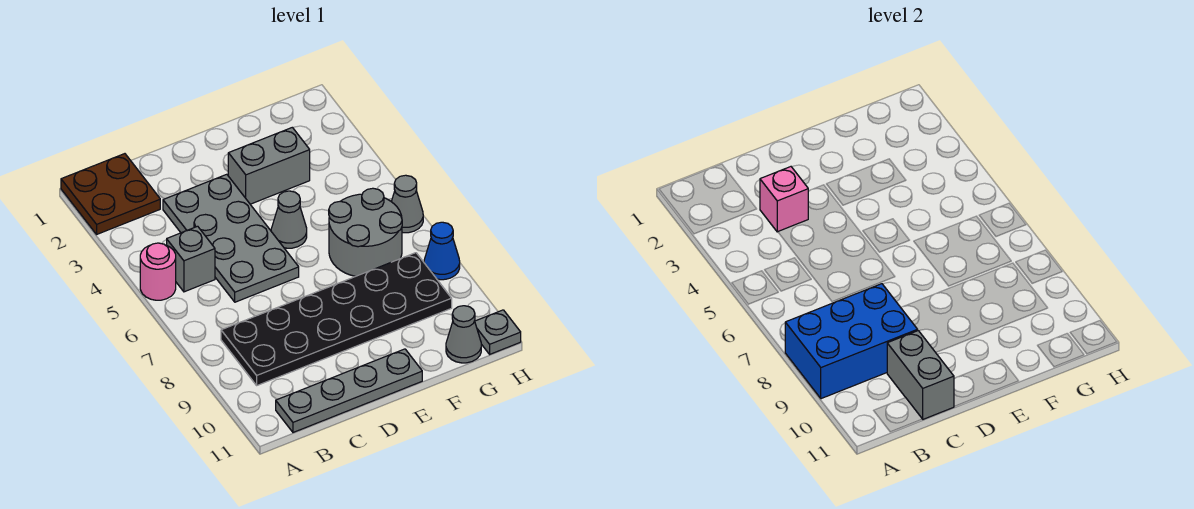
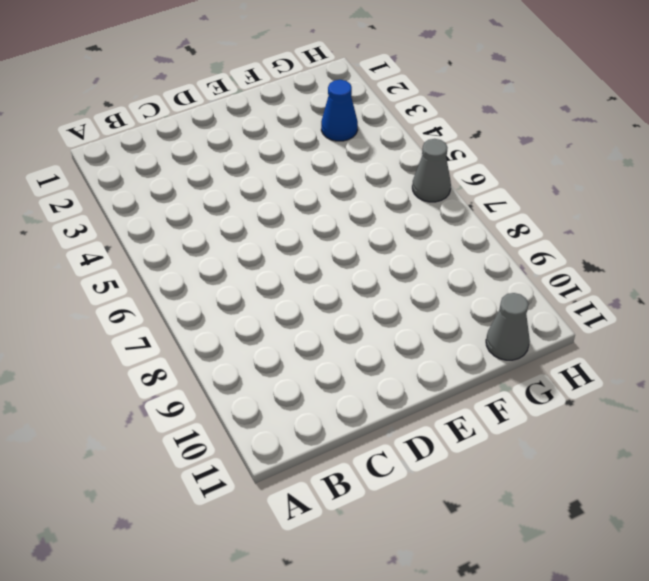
blue 1x1 cone [321,80,358,141] -> blue 1x1 cone moved to [424,222,460,280]
none -> brown 2x2 plate [61,154,160,234]
none -> pink 1x1 round brick [140,243,176,300]
none -> grey 1x1 brick [167,226,215,292]

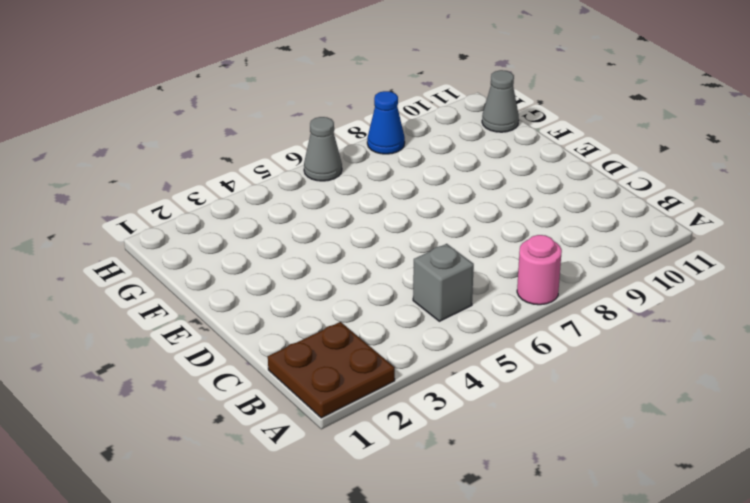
pink 1x1 round brick [517,235,562,305] -> pink 1x1 round brick moved to [140,243,176,300]
none -> black 2x6 plate [221,253,452,385]
none -> grey 1x4 plate [276,349,422,432]
none -> grey 2x4 plate [163,174,299,302]

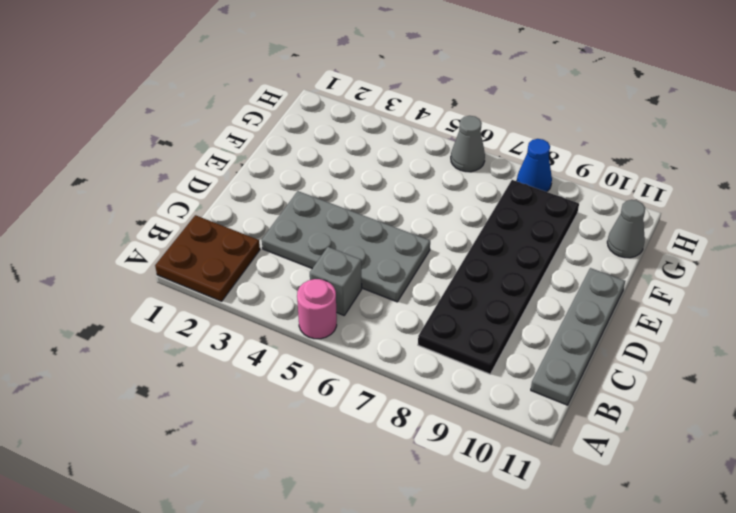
none -> grey 1x2 brick [228,127,310,204]
none -> grey 1x1 cone [271,191,307,248]
none -> grey 2x2 round brick [329,188,402,276]

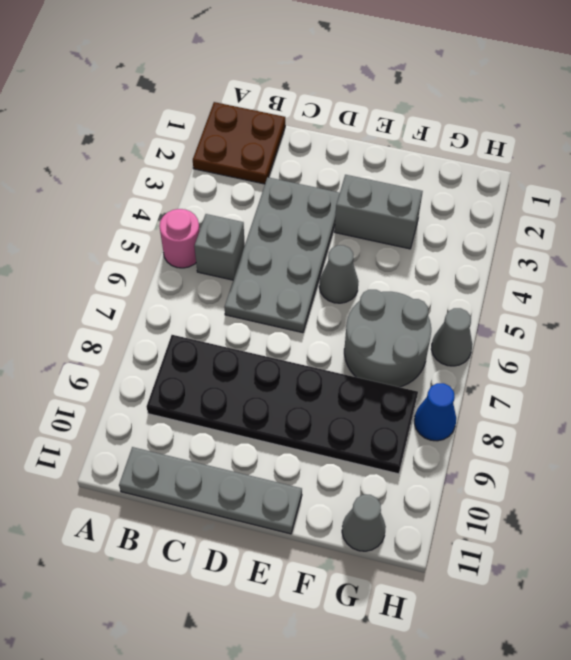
none -> grey 1x1 plate [475,310,521,354]
none -> blue 2x3 brick [785,284,918,399]
none -> pink 1x1 brick [760,167,808,232]

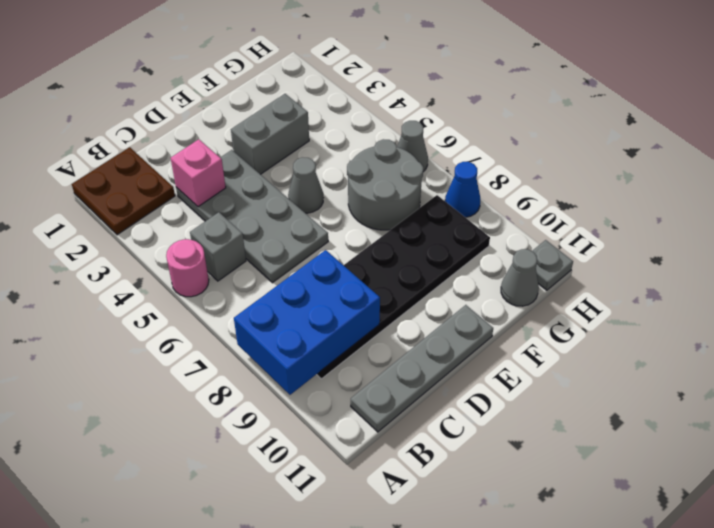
none -> grey 1x2 brick [887,331,954,419]

